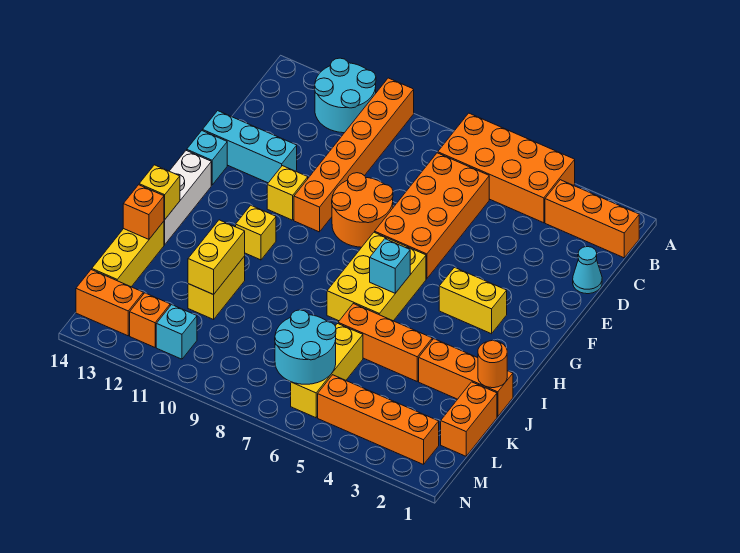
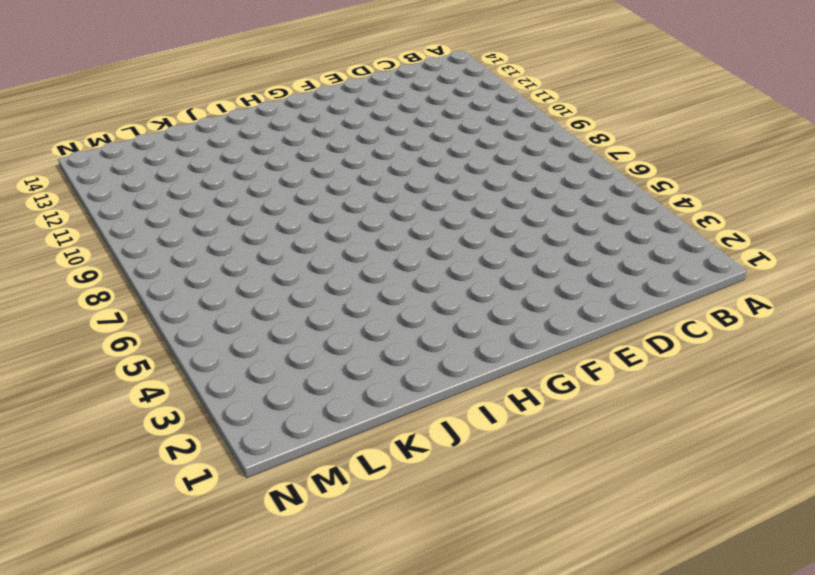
none -> orange 2x4 brick [438,113,575,223]
none -> orange 1x6 brick [294,78,414,232]
none -> cyan 2x2 round brick [315,58,376,133]
none -> orange 1x3 brick [545,180,639,258]

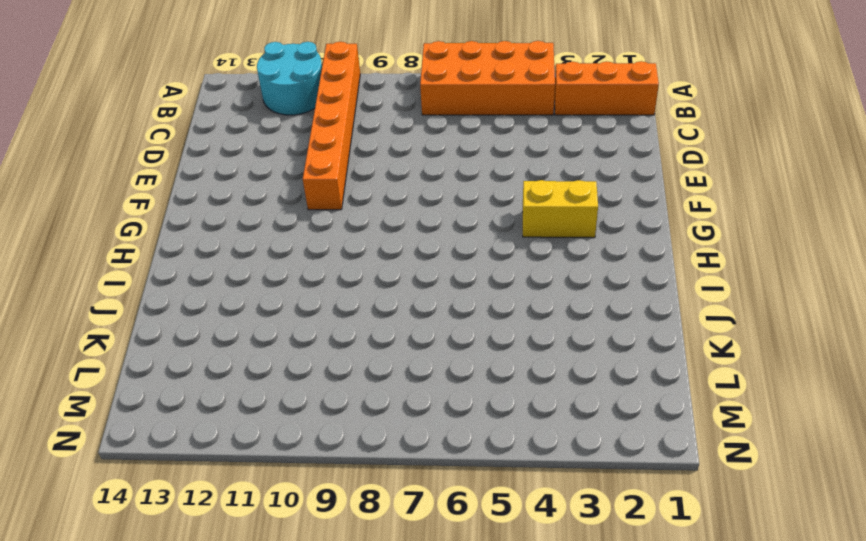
none -> orange 2x4 brick [375,153,489,279]
none -> cyan 1x1 cone [573,247,602,294]
none -> orange 2x2 round brick [332,173,393,247]
none -> cyan 1x3 brick [202,111,297,183]

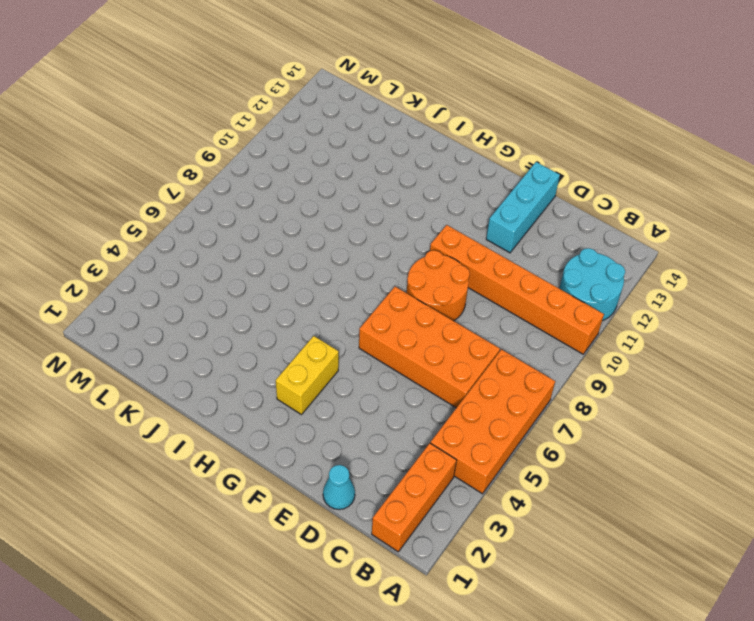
none -> yellow 1x1 brick [267,166,308,220]
none -> cyan 1x1 brick [187,131,227,185]
none -> yellow 2x3 brick [327,232,426,321]
none -> white 1x3 brick [164,150,211,245]

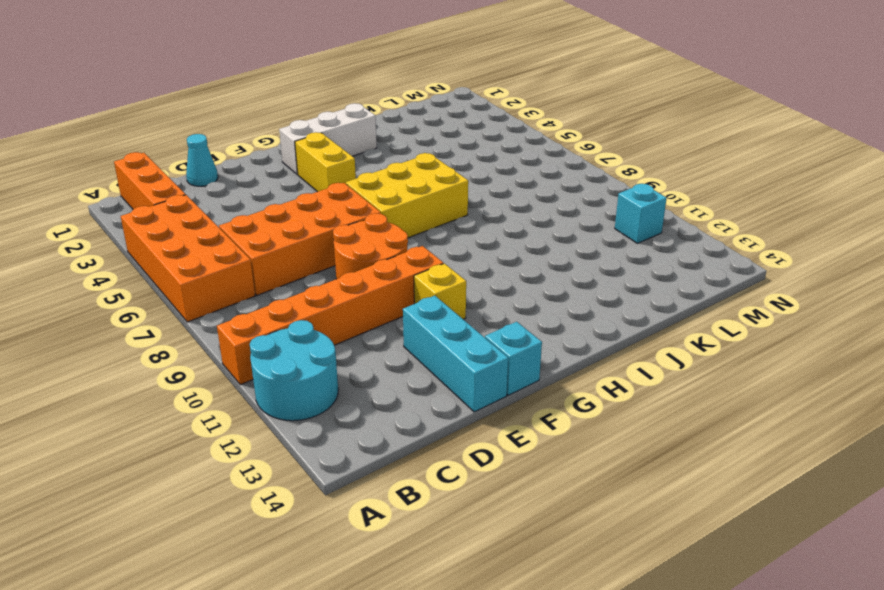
white 1x3 brick [279,103,377,174] -> white 1x3 brick moved to [164,150,211,245]
none -> yellow 1x1 brick [236,205,276,260]
none -> orange 1x3 brick [419,339,513,417]
none -> orange 1x3 brick [338,304,432,381]
none -> yellow 1x2 brick [188,256,245,320]

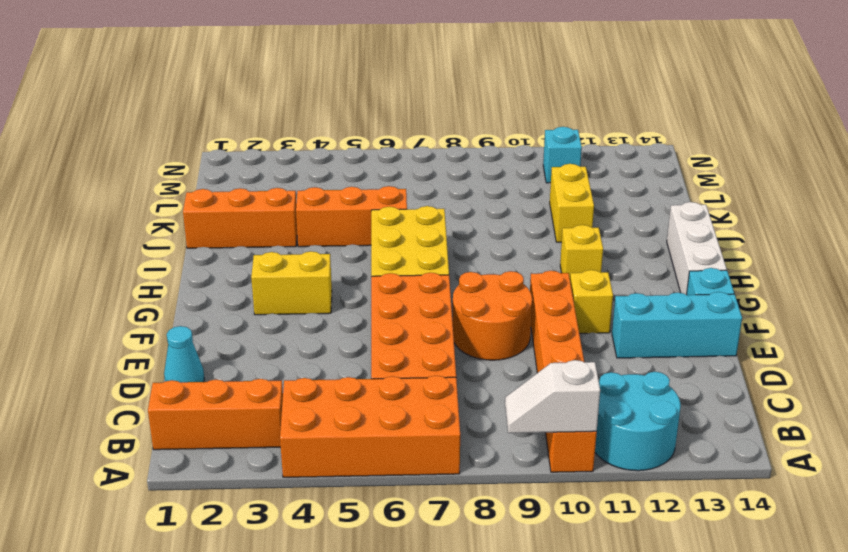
white 1x2 slope [505,360,600,433] -> none
none -> yellow 1x3 brick [92,221,164,287]
none -> orange 1x2 brick [441,382,497,456]
none -> yellow 1x3 brick [291,324,363,418]
none -> orange 1x4 brick [318,375,439,465]

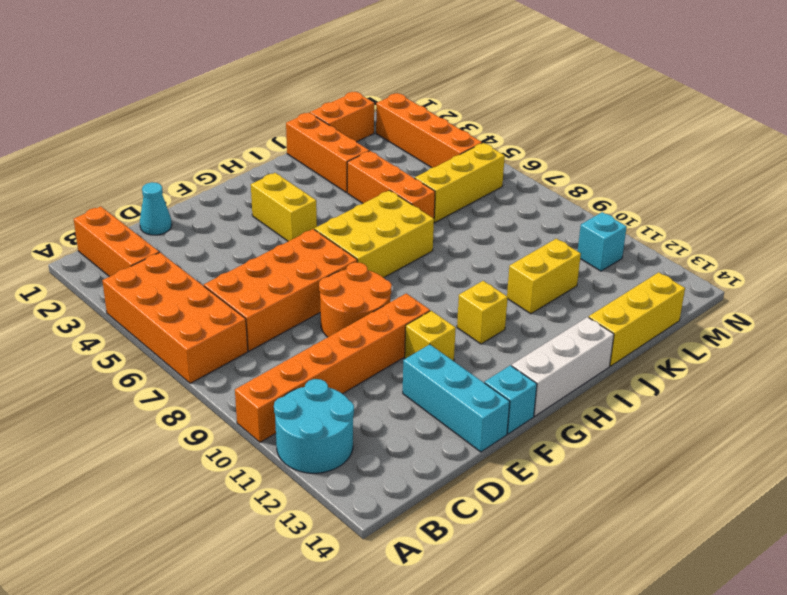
none -> orange 1x1 brick [130,293,170,347]
none -> orange 1x2 brick [76,269,143,336]
none -> cyan 1x1 brick [370,239,410,293]
none -> yellow 1x1 brick [139,165,180,220]

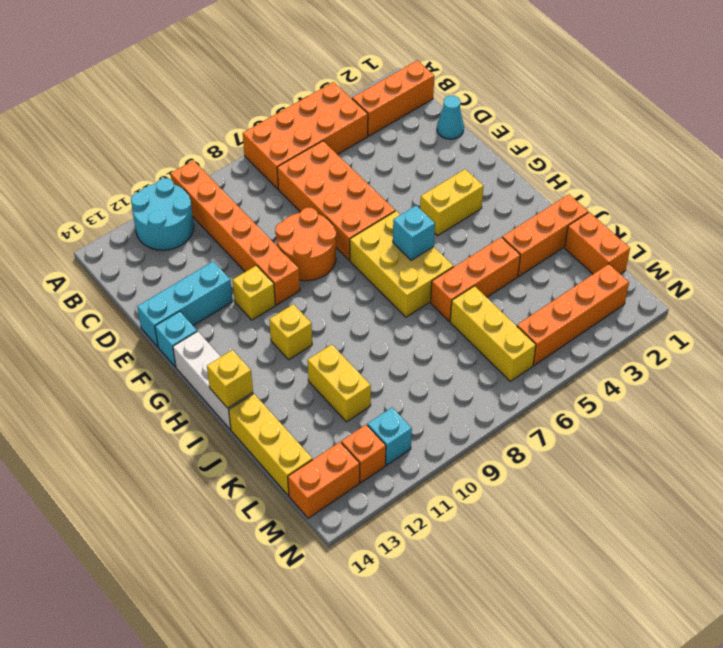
none -> orange 1x1 round brick [478,340,507,388]
none -> yellow 1x2 brick [188,220,245,295]
none -> orange 1x1 brick [123,185,164,239]
none -> cyan 2x2 round brick [275,310,336,384]

